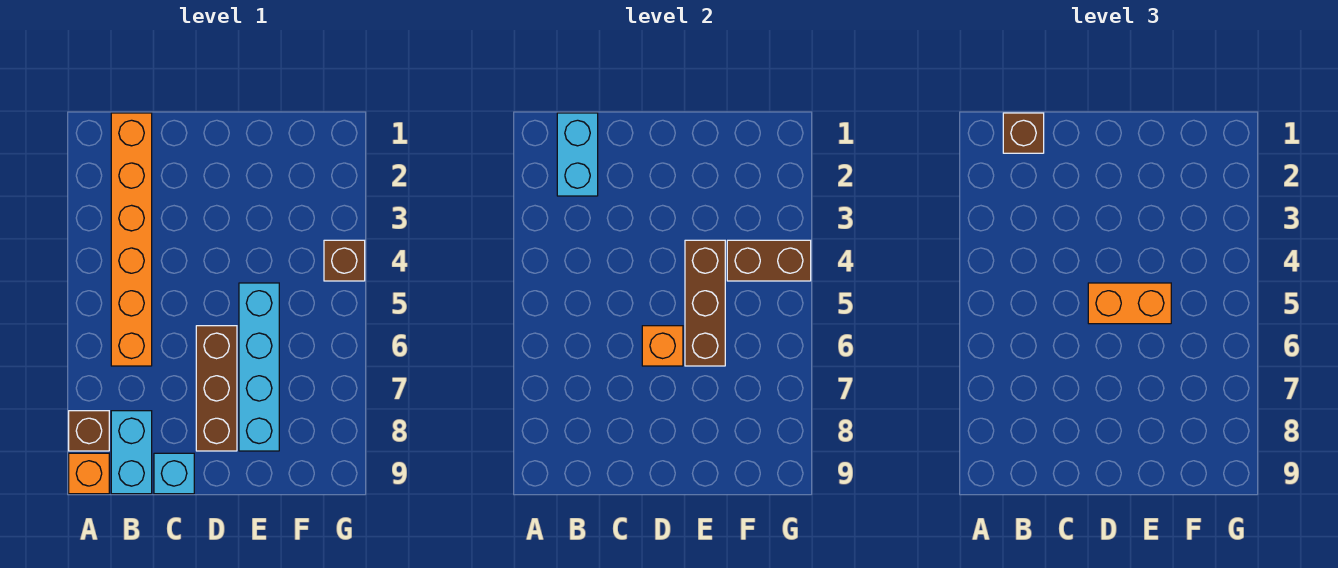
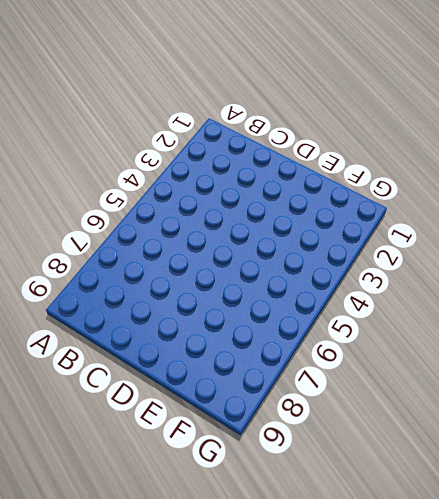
none -> brown 1x1 brick [69,411,109,451]
none -> orange 1x1 brick [69,453,109,494]
none -> orange 1x6 brick [111,113,152,366]

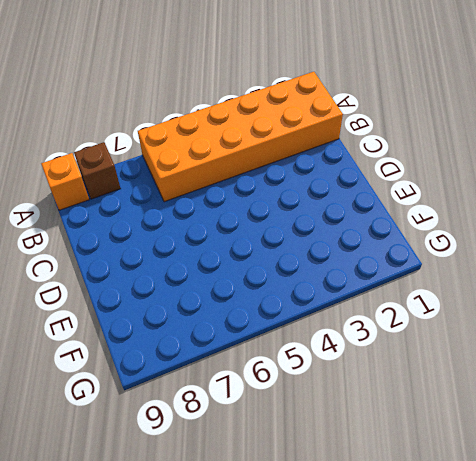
orange 2x6 brick [138,72,343,202] -> orange 1x6 brick [111,113,152,366]
none -> cyan 1x2 brick [111,411,152,494]
none -> cyan 1x1 brick [154,453,194,494]
none -> brown 1x3 brick [196,326,237,451]

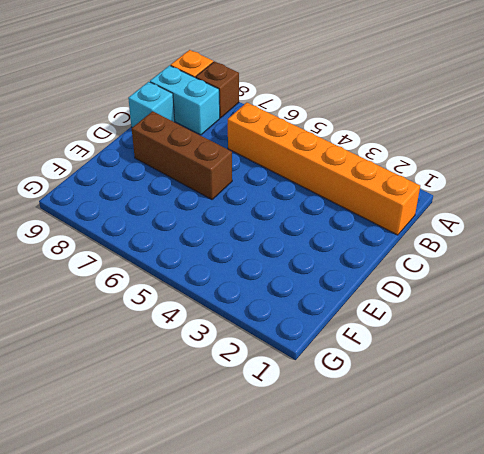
none -> cyan 1x4 brick [239,283,279,451]
none -> brown 1x1 brick [324,240,365,281]
none -> cyan 1x2 brick [557,113,598,196]

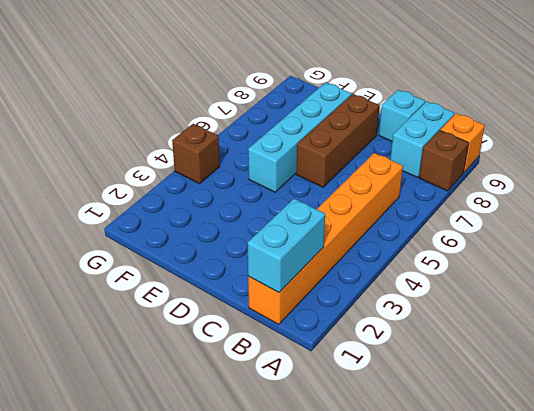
none -> orange 1x1 brick [642,326,683,366]
none -> brown 1x3 brick [685,240,725,366]
none -> brown 1x2 brick [727,240,811,281]

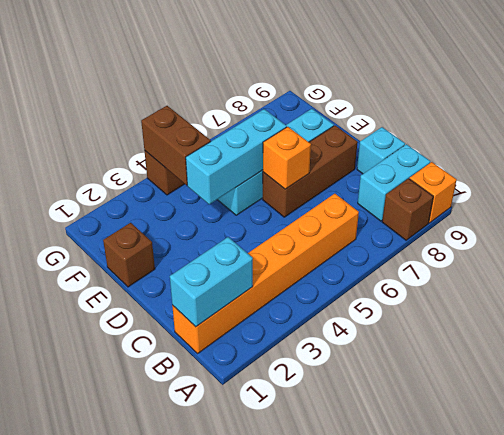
brown 1x1 brick [103,223,155,287] -> brown 1x1 brick moved to [1003,113,1044,153]
cyan 1x3 brick [186,109,287,204] -> brown 1x3 brick [685,240,725,366]
none -> orange 1x2 brick [1088,283,1171,324]

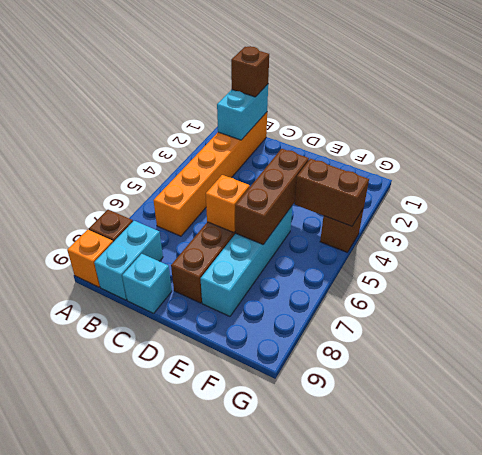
none -> orange 1x2 brick [1088,283,1171,324]

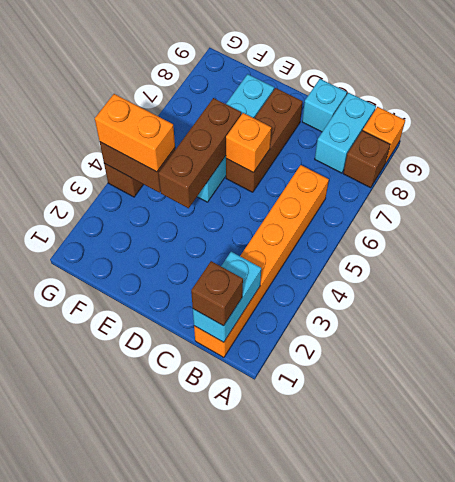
orange 1x2 brick [95,94,175,172] -> orange 1x2 brick moved to [1088,283,1171,324]

